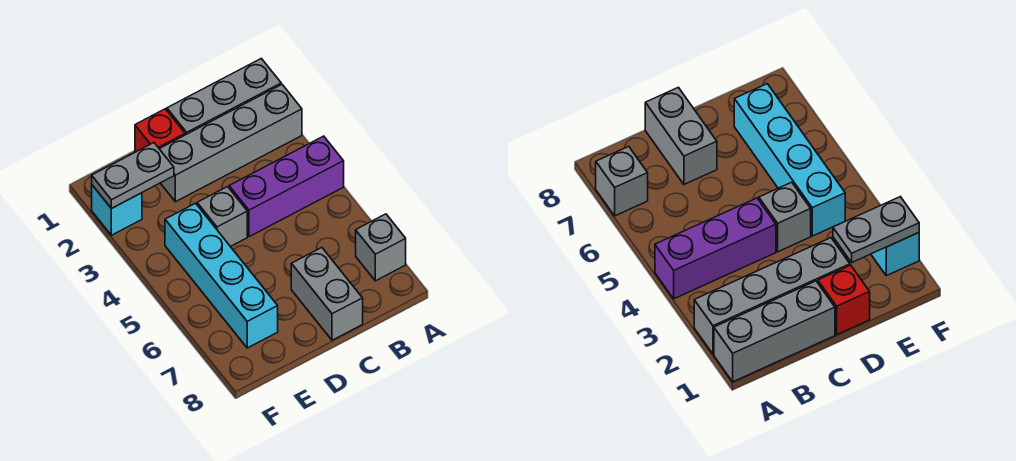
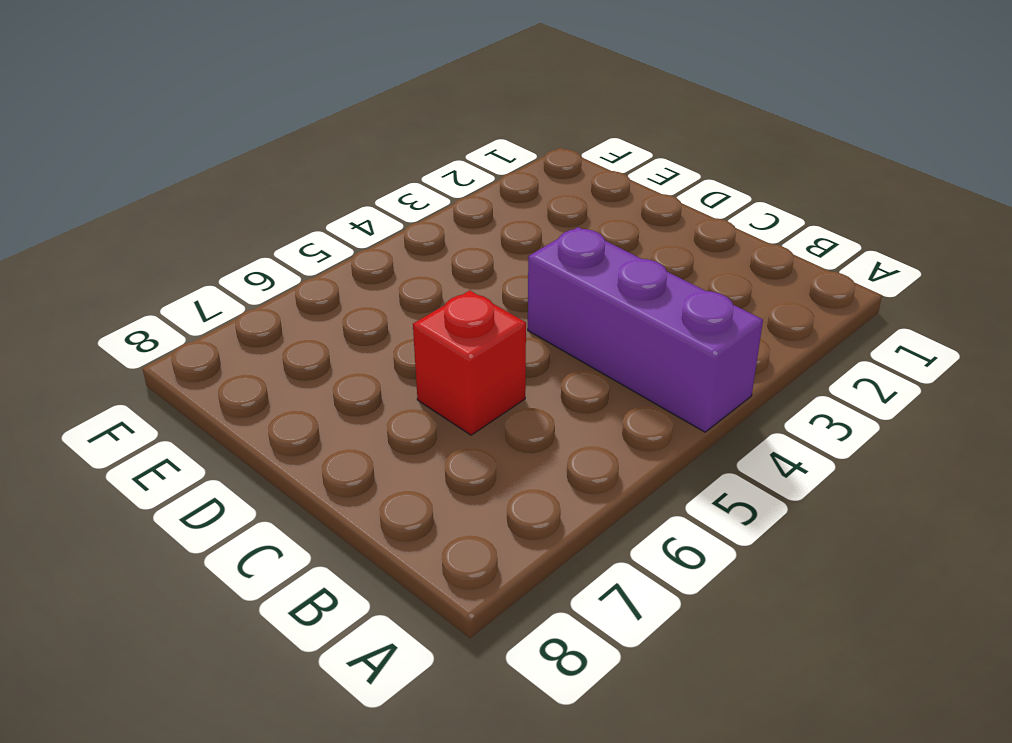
red 1x1 brick [413,291,526,435] -> red 1x1 brick moved to [135,109,185,152]
none -> grey 1x3 brick [167,58,281,135]
none -> grey 1x4 brick [160,84,302,202]

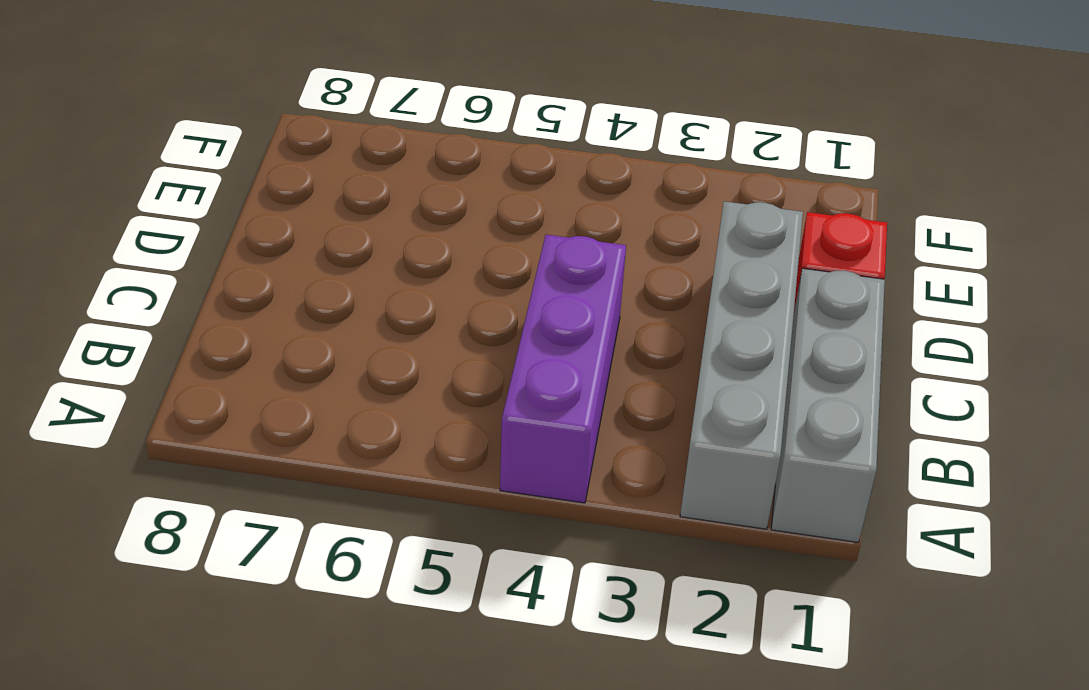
none -> grey 1x1 brick [356,214,406,281]
none -> grey 1x2 brick [291,248,363,340]

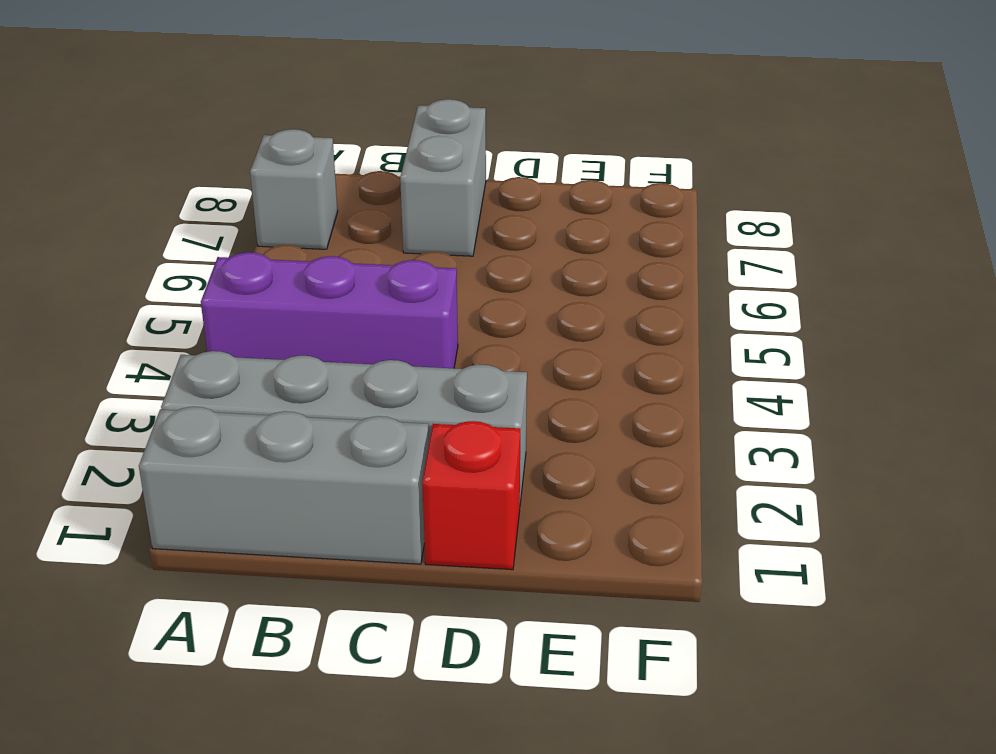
none -> grey 1x1 brick [197,187,247,247]
none -> cyan 1x4 brick [165,203,278,348]

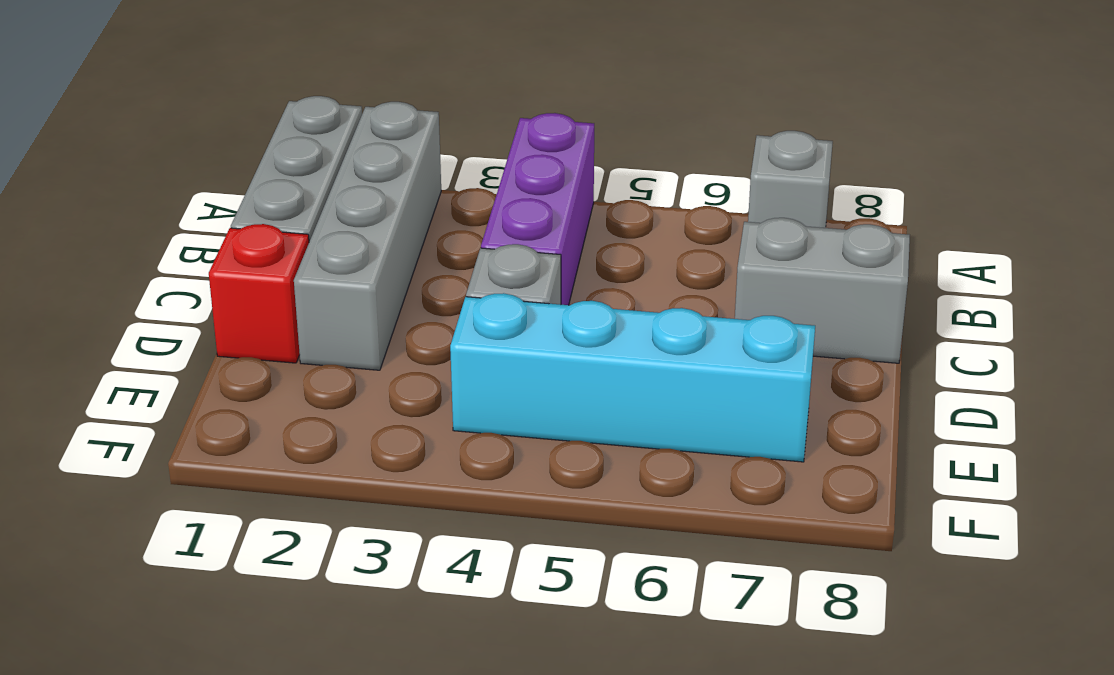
none -> cyan 1x1 brick [92,185,142,235]
none -> grey 1x2 plate [92,143,174,209]

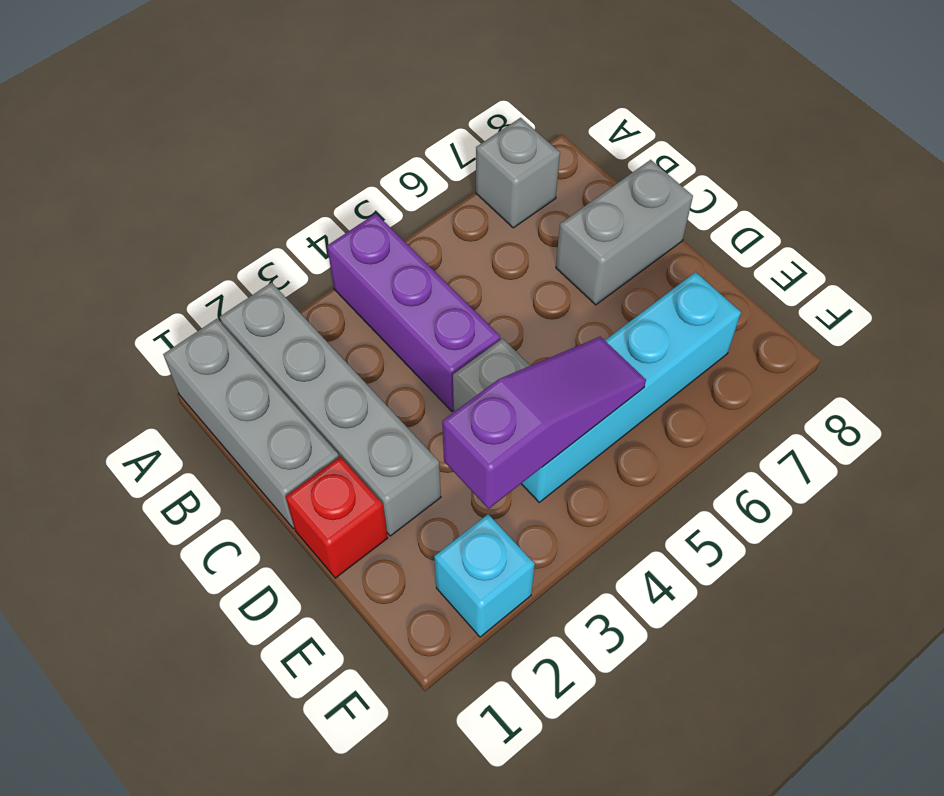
purple 1x3 slope [442,337,646,509] -> none
none -> grey 1x2 plate [92,143,174,209]

